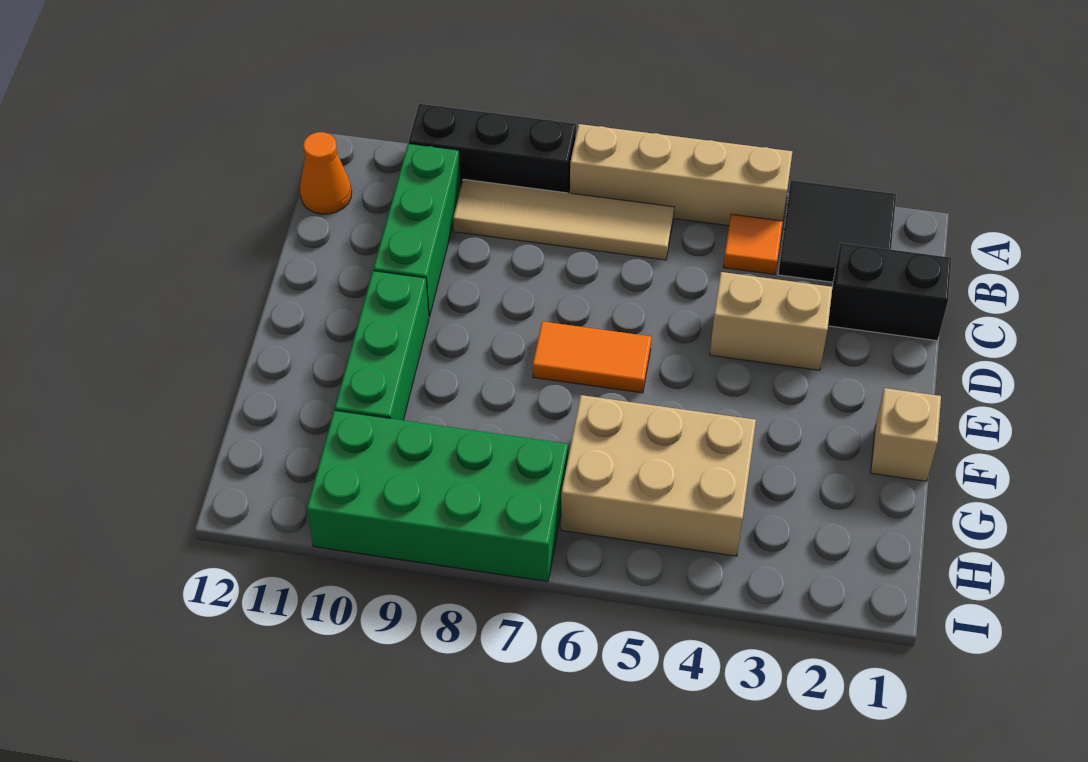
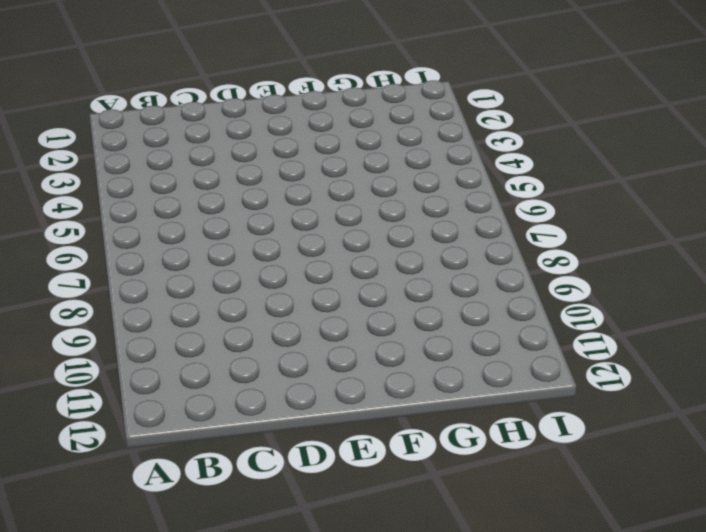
none -> black 2x2 tile [778,180,896,282]
none -> tan 1x4 brick [570,124,792,226]
none -> black 1x3 brick [409,104,576,193]

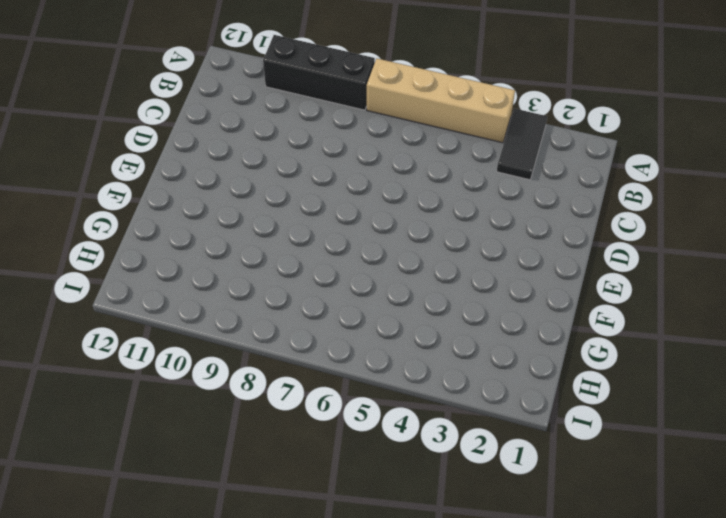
black 1x2 tile [497,109,547,180] -> black 2x2 tile [778,180,896,282]
none -> orange 1x1 tile [723,214,783,274]
none -> tan 1x4 tile [453,179,674,260]
none -> green 1x3 brick [373,144,461,316]

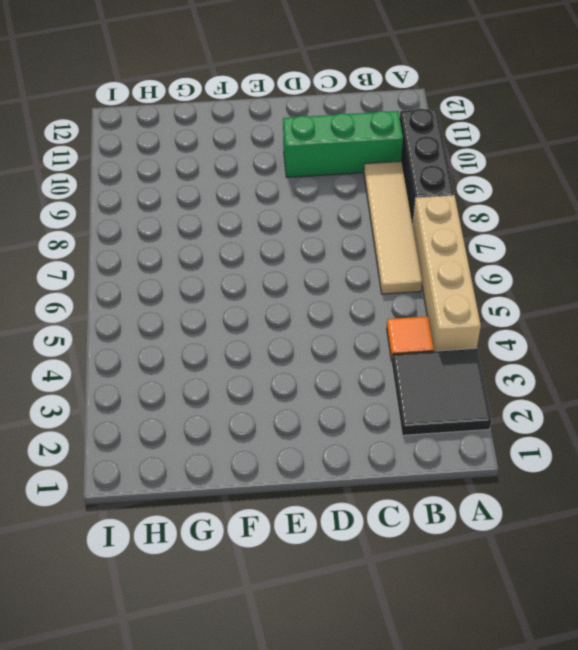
none -> orange 1x1 cone [300,132,352,214]
none -> black 1x2 brick [828,243,951,341]
none -> tan 1x2 brick [710,272,832,370]

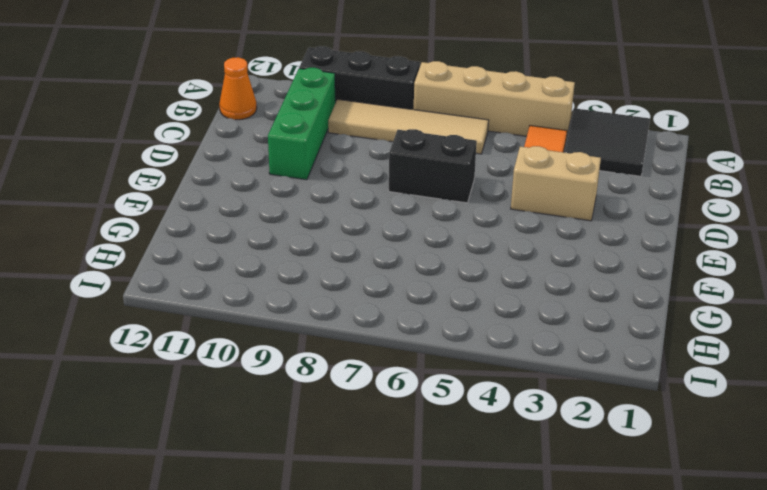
black 1x2 brick [389,129,477,203] -> black 1x2 brick moved to [828,243,951,341]
none -> orange 1x2 tile [533,321,651,393]
none -> green 1x3 brick [335,271,429,420]
none -> tan 1x1 brick [871,388,941,481]

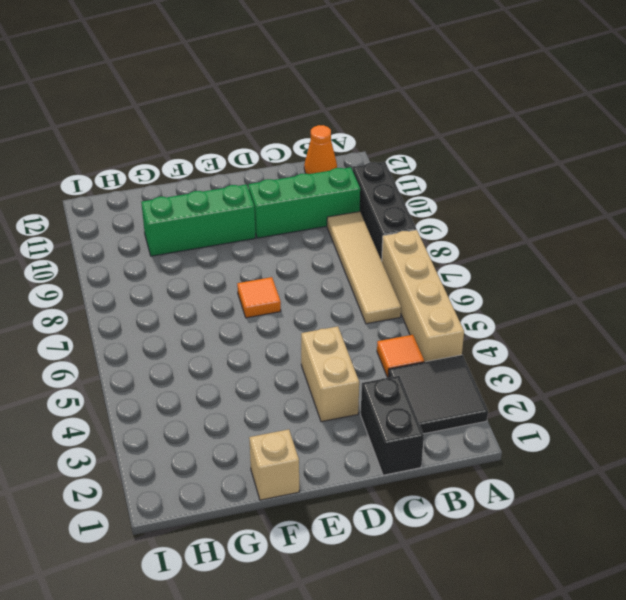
orange 1x1 tile [237,277,281,318] -> orange 1x2 tile [533,321,651,393]
none -> tan 2x3 brick [561,395,756,556]
none -> green 2x4 brick [307,410,568,581]

